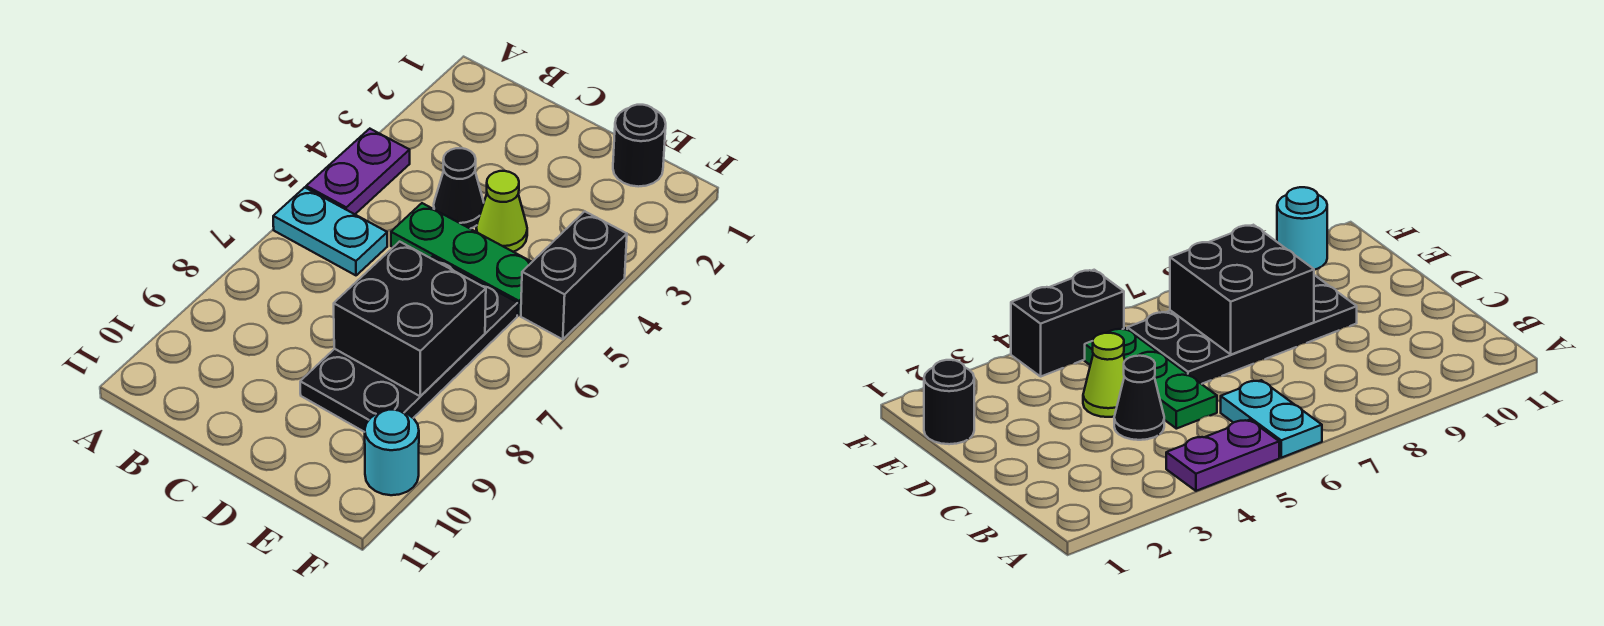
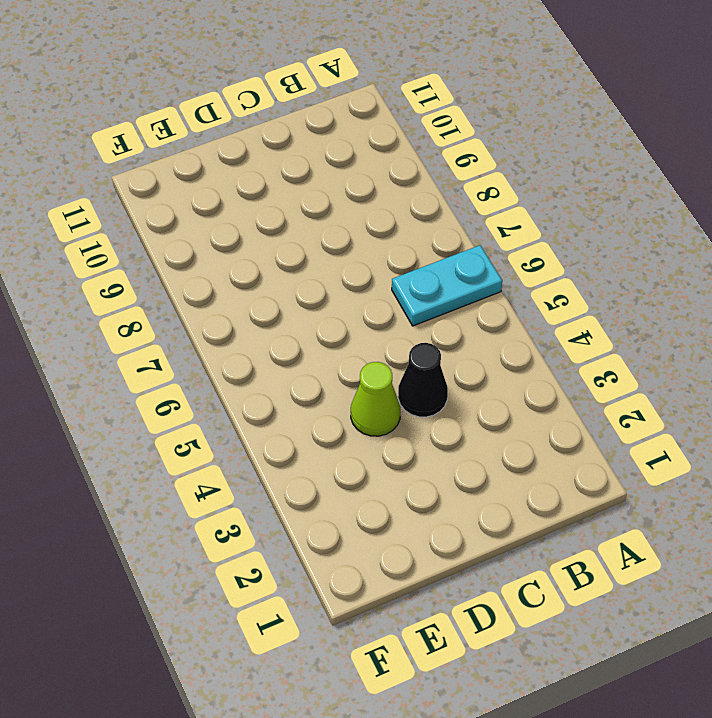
none -> purple 1x2 plate [306,129,410,214]
none -> green 1x3 plate [391,203,532,315]

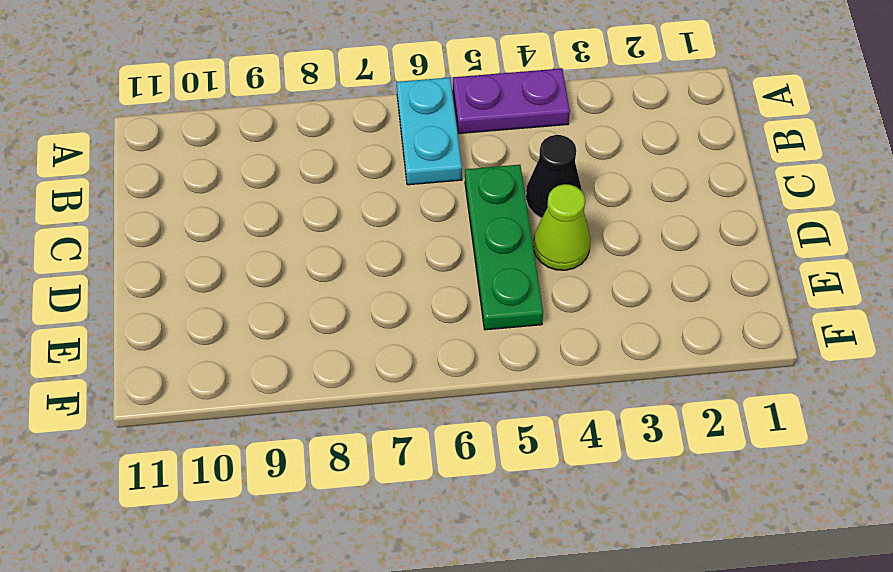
none -> black 2x4 plate [300,257,518,432]
none -> black 1x1 round brick [613,105,666,187]

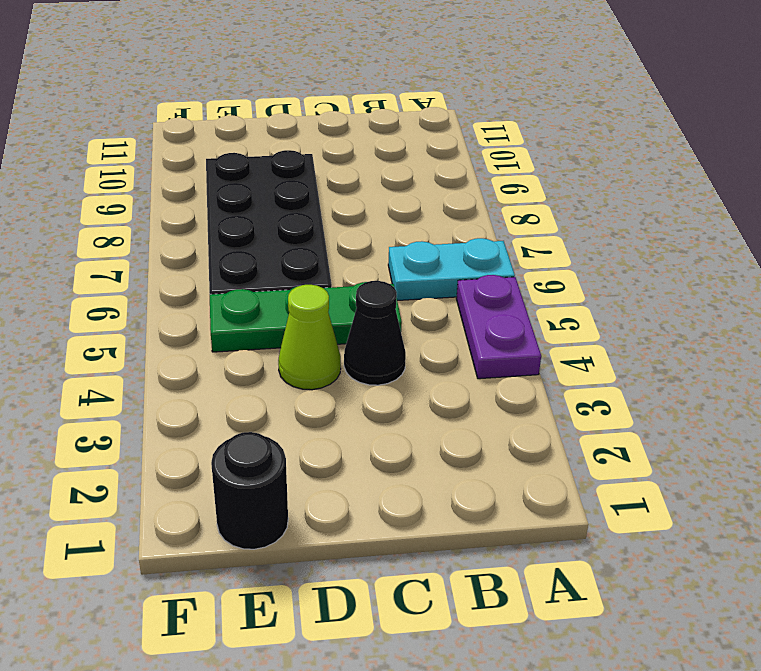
none -> black 1x2 brick [521,211,627,339]
none -> cyan 1x1 round brick [365,410,419,495]

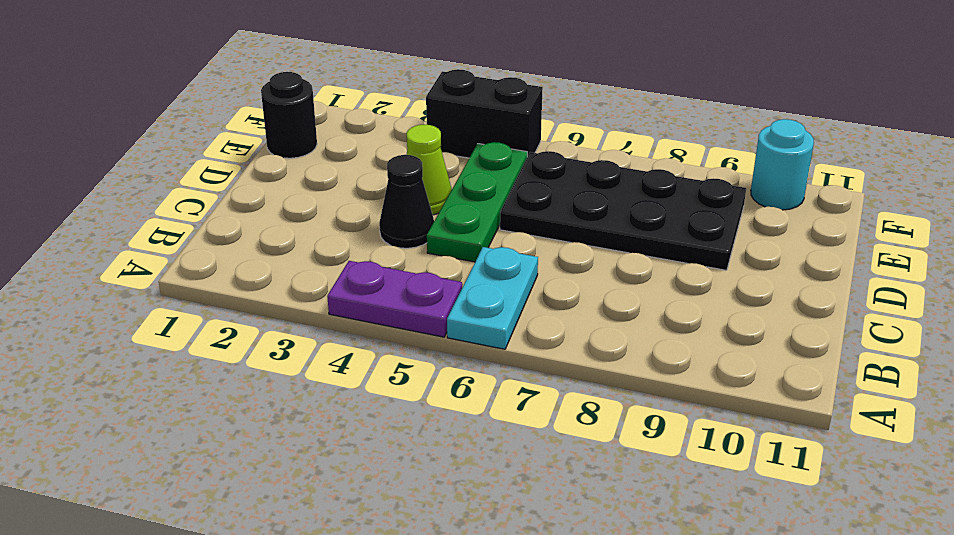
none -> black 2x2 brick [334,242,486,396]

